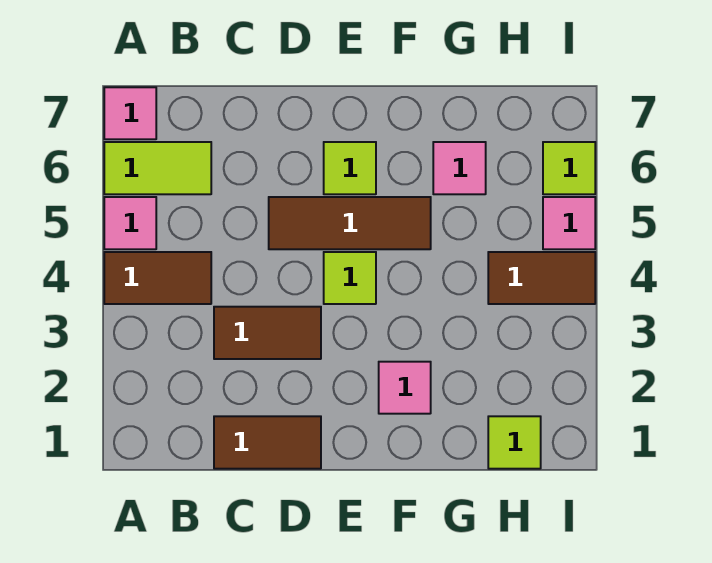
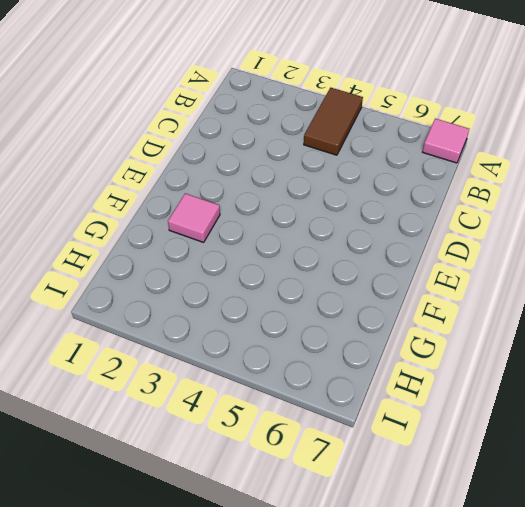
none -> pink 1x1 tile [104,197,156,249]
none -> lime 1x2 tile [104,142,211,194]
none -> brown 1x2 tile [214,416,321,469]

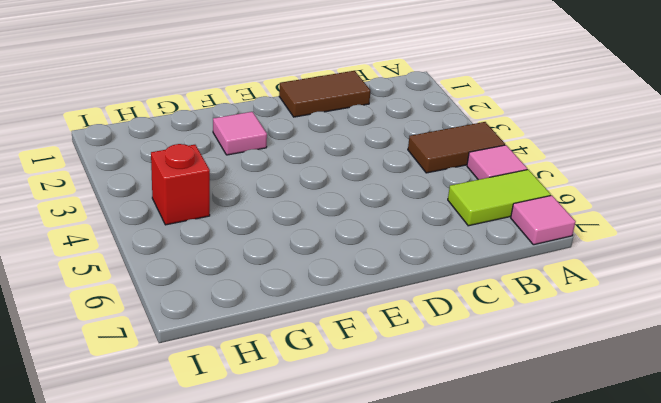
red 1x1 brick [151,144,210,225] -> brown 1x2 tile [488,252,595,304]
none -> brown 1x2 tile [214,307,321,359]
none -> brown 1x3 tile [269,197,431,249]
none -> lime 1x1 tile [324,252,376,304]

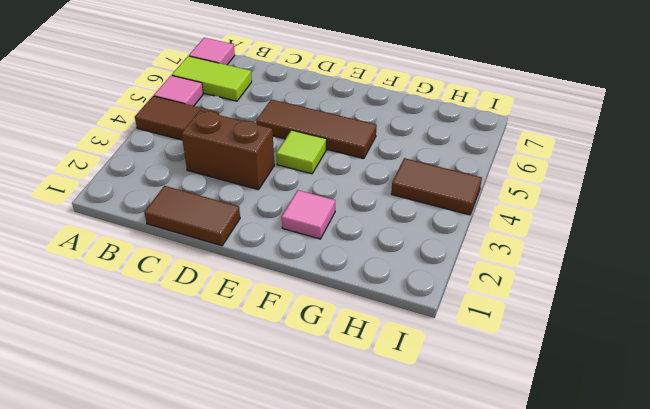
brown 1x2 brick [182,111,274,190] -> brown 1x2 tile [214,307,321,359]
none -> lime 1x1 tile [324,142,376,194]
none -> pink 1x1 tile [433,142,486,194]
none -> lime 1x1 tile [488,416,541,469]

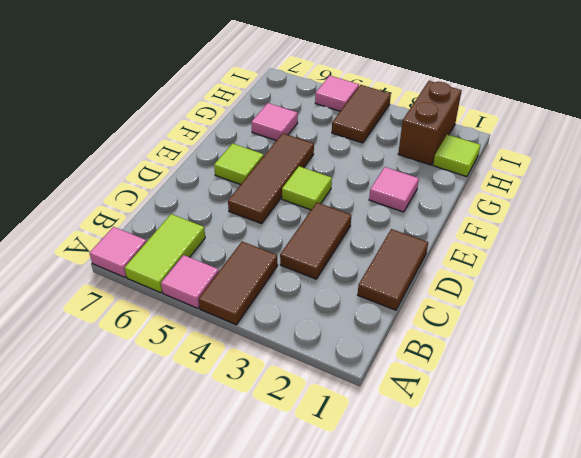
brown 1x2 brick [398,81,462,165] -> none
none -> lime 1x1 tile [543,142,595,194]

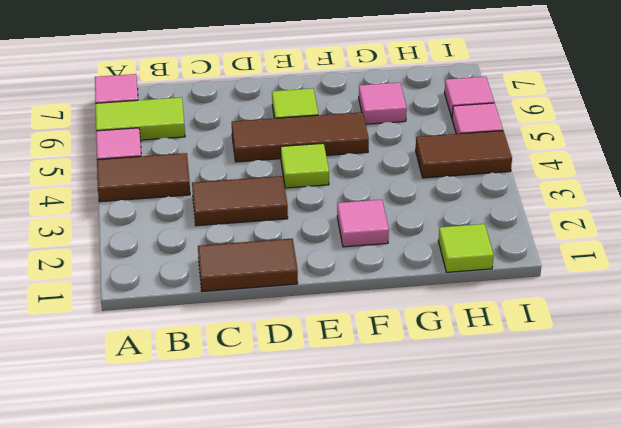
pink 1x1 tile [445,77,494,117] -> lime 1x1 tile [543,142,595,194]

